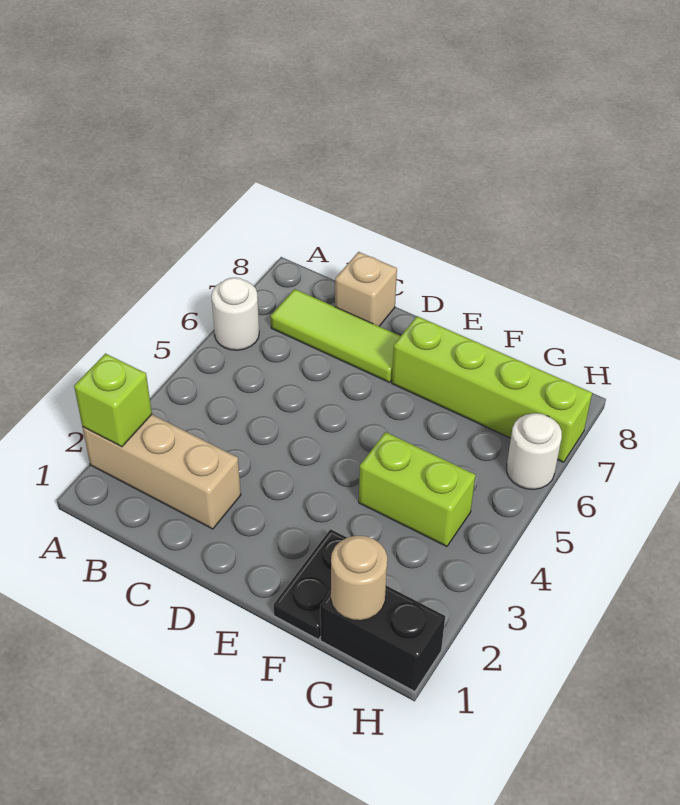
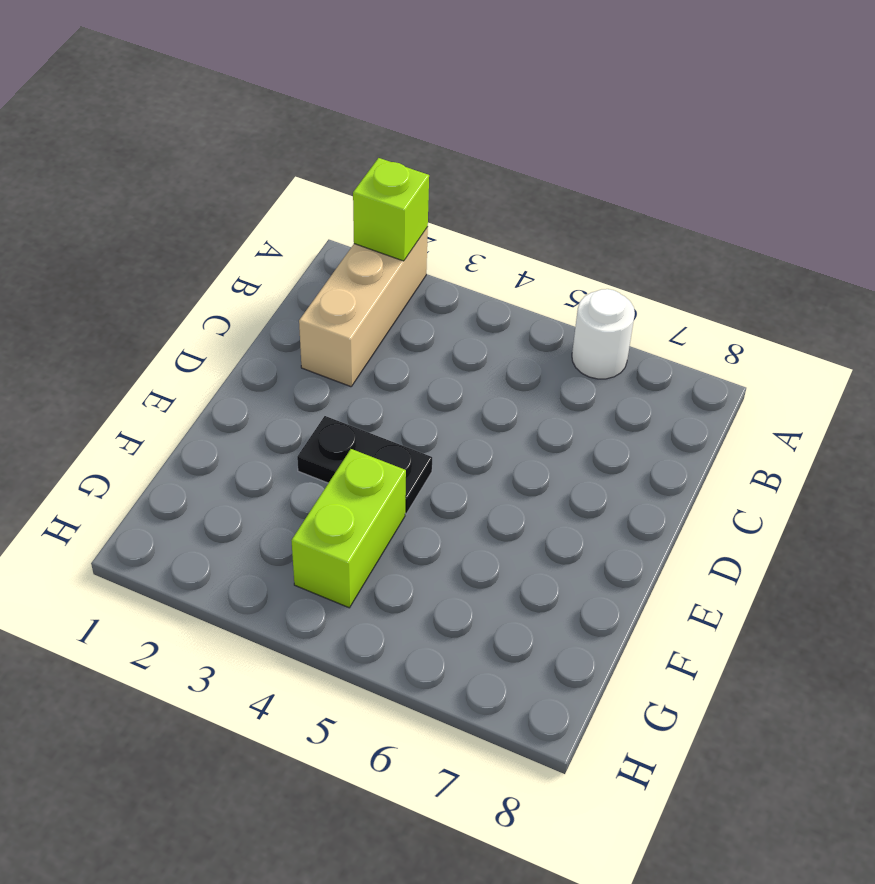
black 1x2 plate [297,416,432,514] -> black 1x2 plate moved to [274,529,347,639]
none -> lime 1x3 tile [270,289,400,383]
none -> tan 1x1 brick [335,252,397,326]

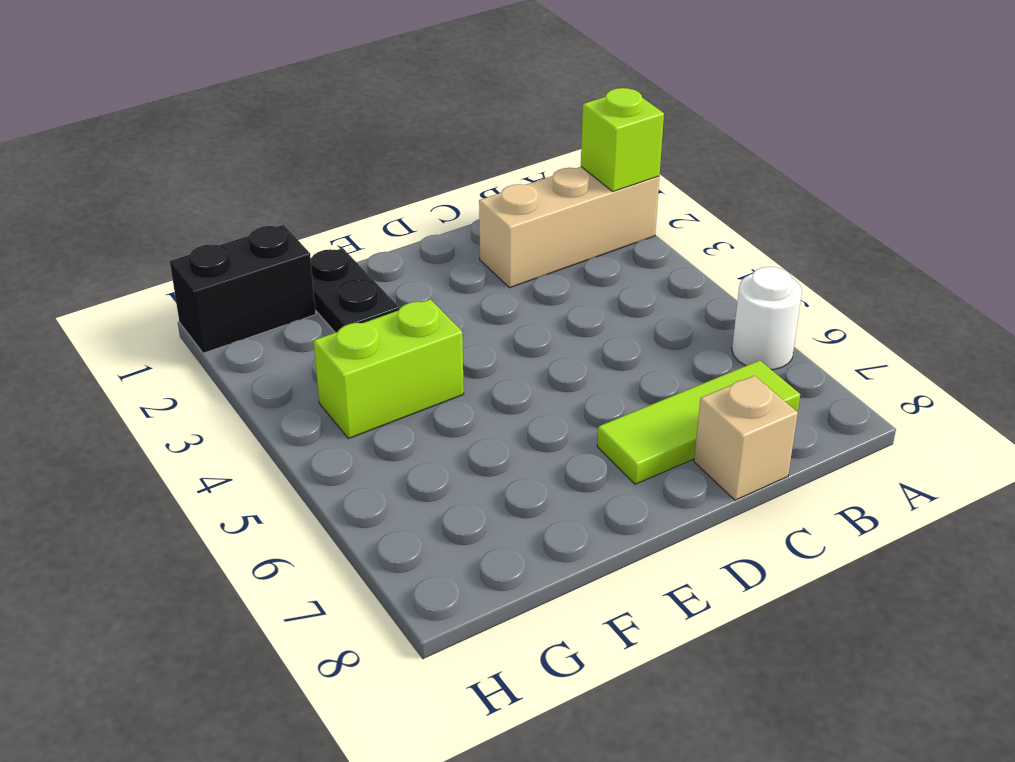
none -> lime 1x4 brick [392,316,592,462]
none -> white 1x1 round brick [507,413,562,489]

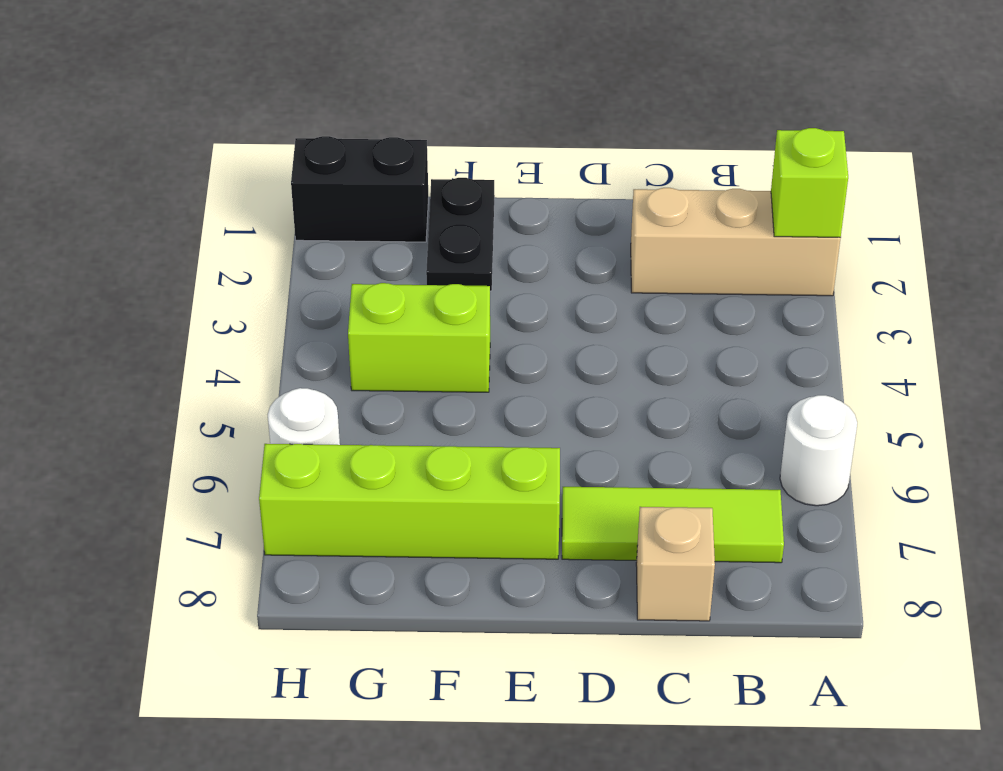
none -> tan 1x1 round brick [331,536,387,621]

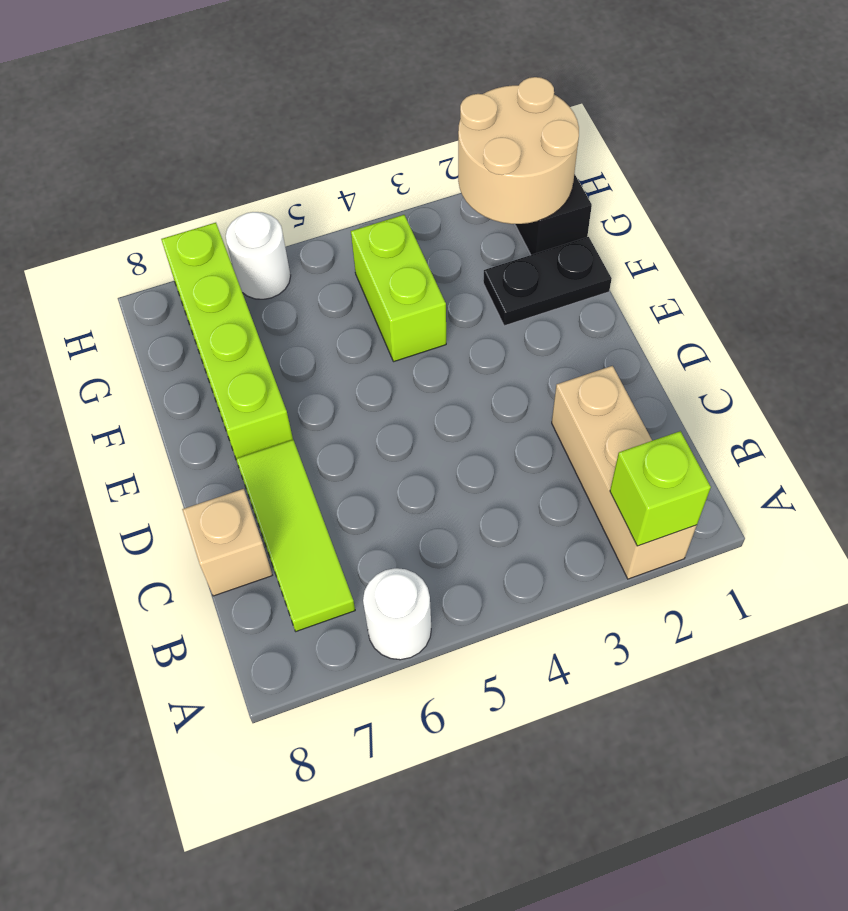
tan 2x2 round brick [458,77,579,224] -> tan 1x1 round brick [331,536,387,621]

